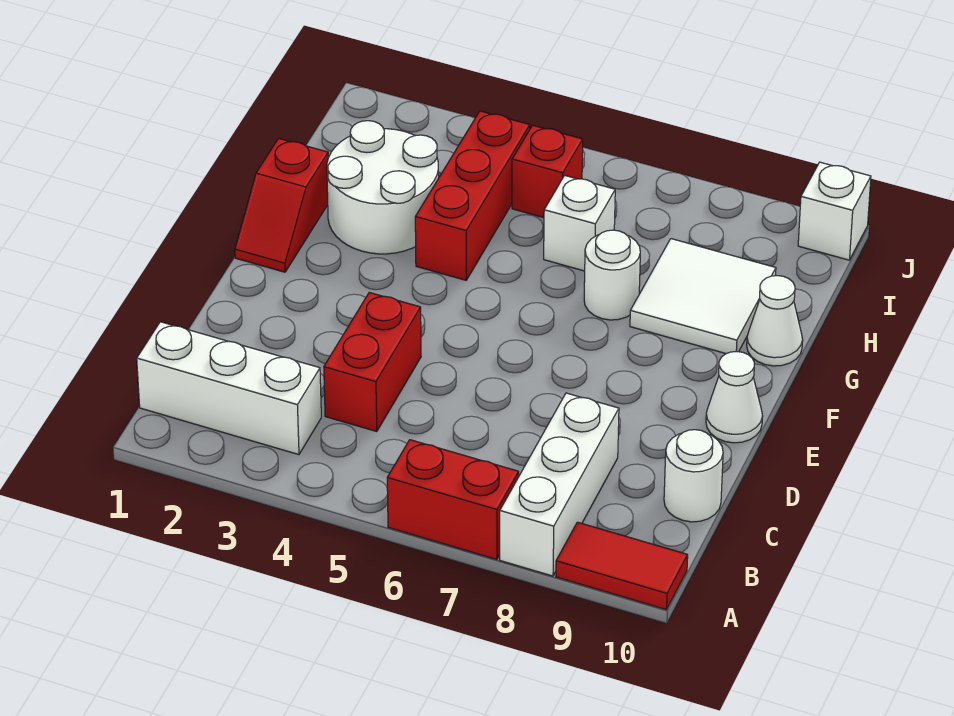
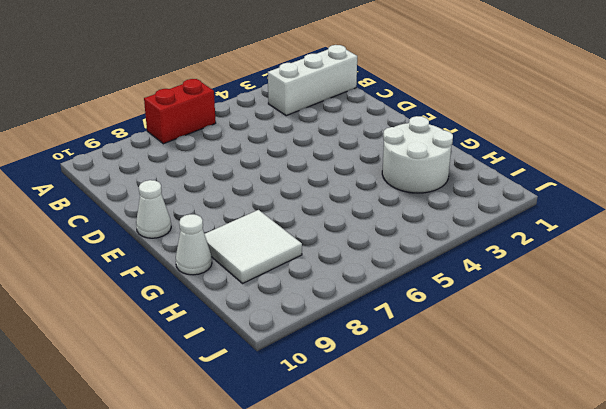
none -> white 1x3 brick [500,393,619,576]
none -> red 1x2 tile [556,522,688,610]
none -> red 1x2 brick [324,292,421,432]

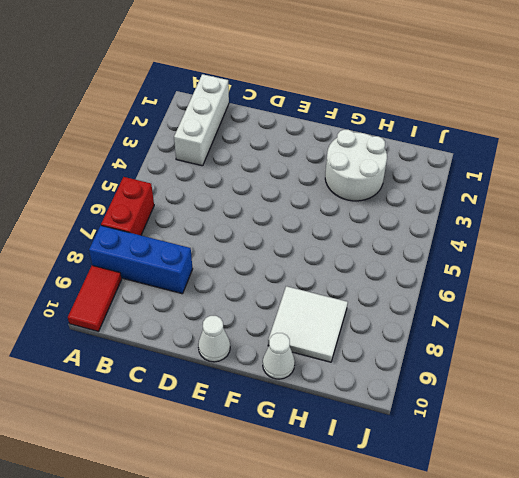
blue 1x3 brick [89,226,193,294] -> white 1x3 brick [500,393,619,576]
none -> red 1x2 brick [324,292,421,432]
none -> white 1x1 round brick [664,430,723,522]
none -> red 1x2 slope [235,138,328,272]

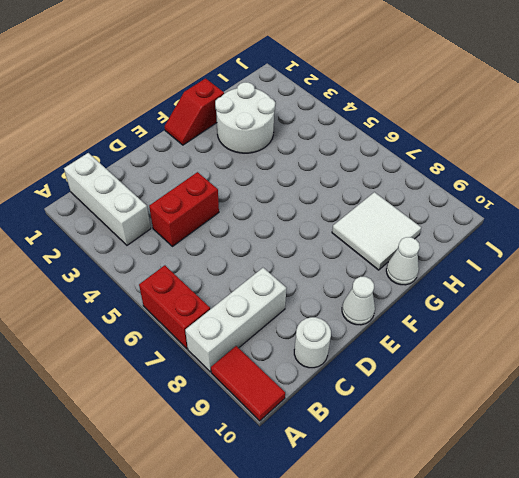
none -> red 1x3 brick [415,111,530,280]
none -> white 1x1 round brick [584,230,640,320]
none -> white 1x1 brick [544,175,615,271]

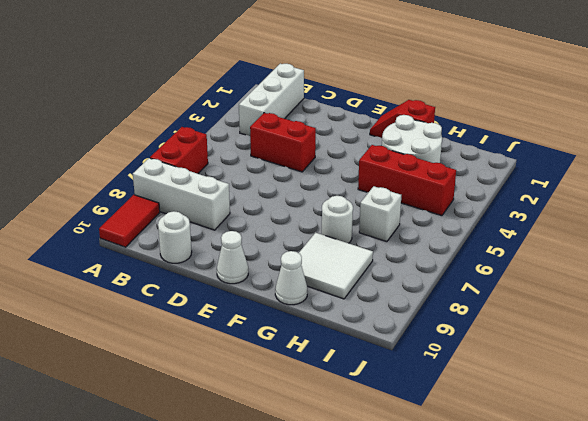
none -> red 1x1 brick [512,125,583,218]
none -> white 1x1 brick [798,162,871,260]

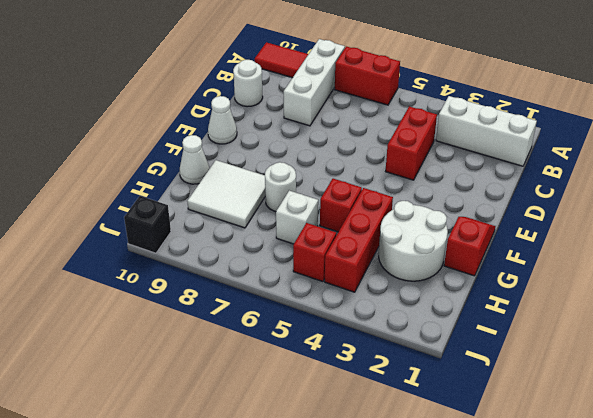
red 1x1 brick [320,179,362,232] -> none
black 1x1 brick [124,196,171,253] -> white 1x1 brick [798,162,871,260]

